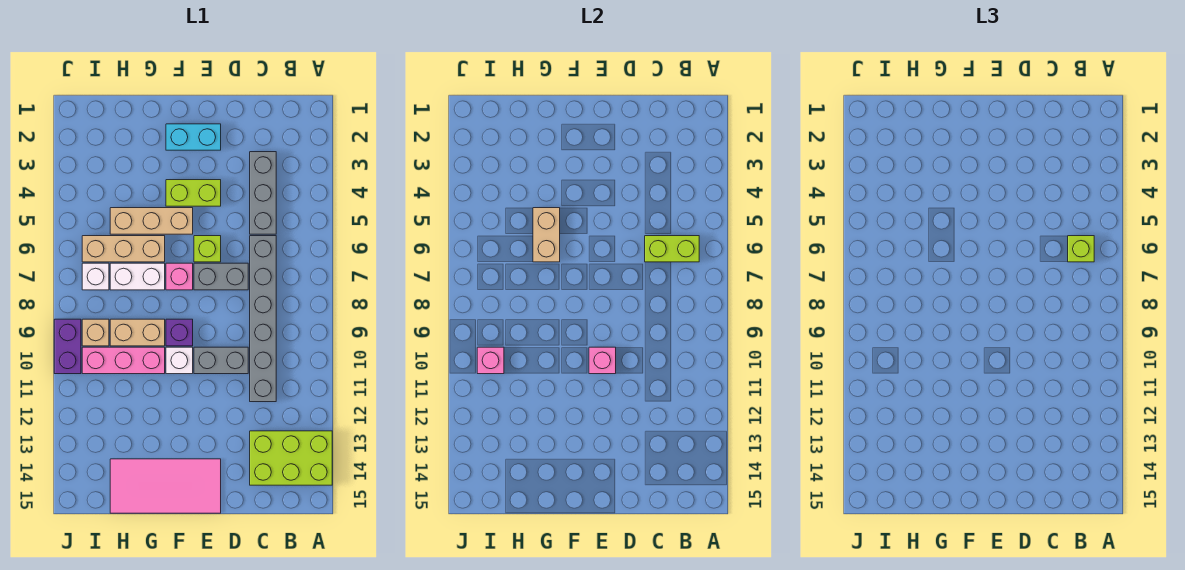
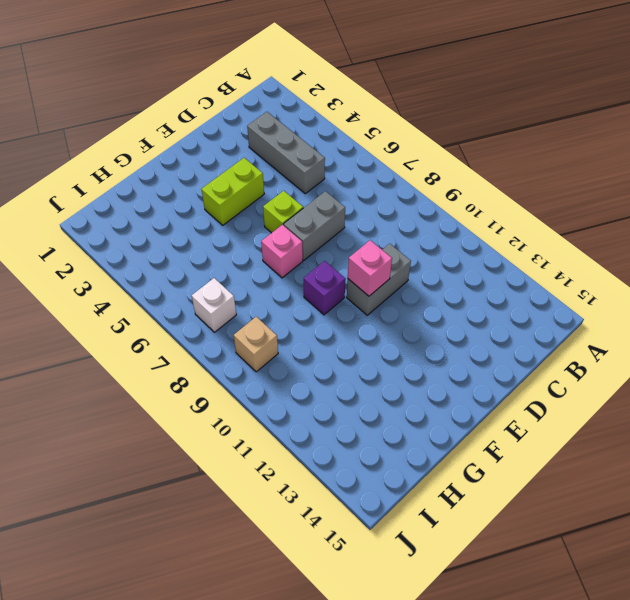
none -> lime 2x3 brick [250,431,332,485]
none -> grey 1x6 brick [250,236,276,402]
none -> cyan 1x2 brick [166,124,221,150]

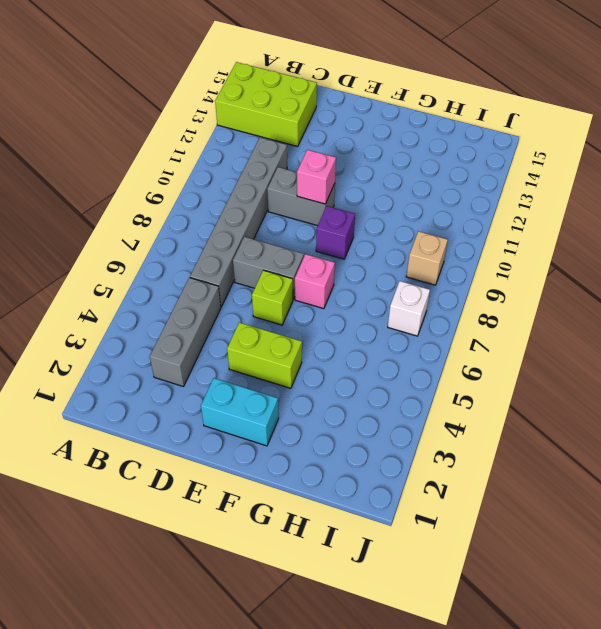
none -> pink 2x4 tile [110,459,221,513]
none -> tan 1x3 brick [110,208,193,234]
none -> white 1x1 brick [166,347,193,374]

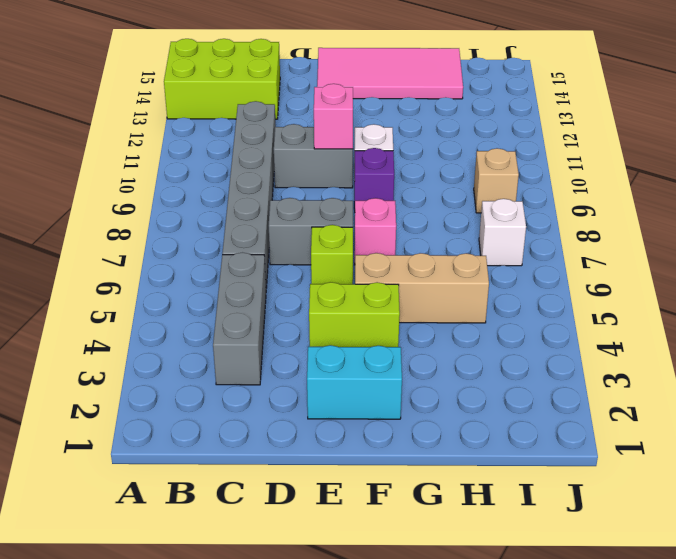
none -> tan 1x3 brick [82,236,165,262]
none -> white 1x2 brick [110,263,165,290]
none -> tan 1x2 brick [110,319,165,346]

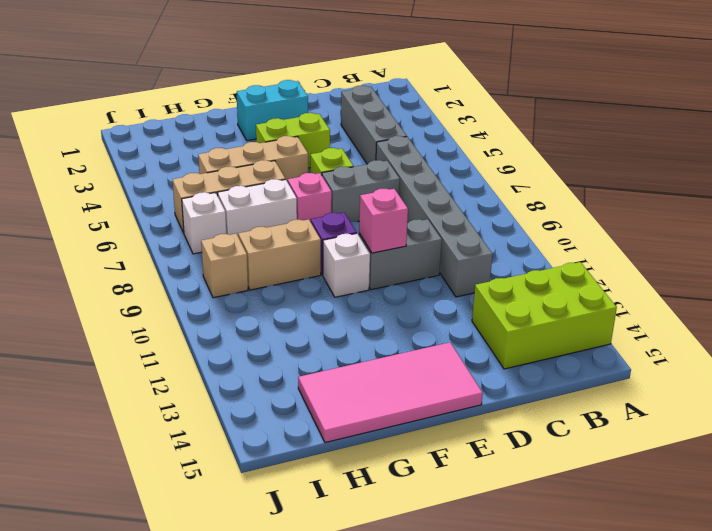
none -> pink 1x3 brick [82,347,165,374]
none -> purple 1x2 brick [54,319,81,374]
none -> lime 1x2 brick [645,236,699,262]

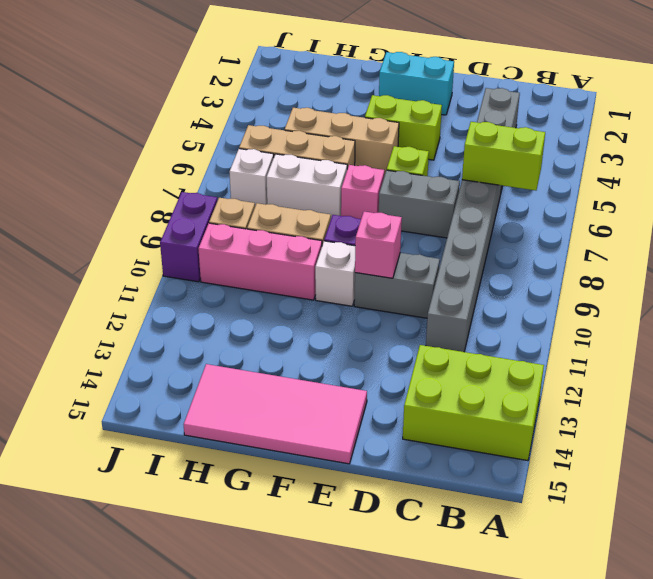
none -> tan 1x2 brick [533,208,560,262]
none -> pink 1x1 brick [477,347,504,374]
none -> lime 1x1 brick [1068,236,1094,262]

